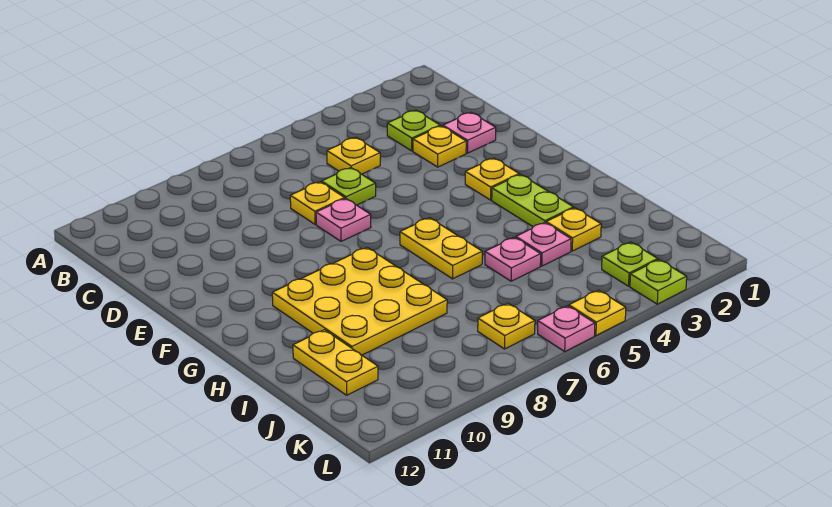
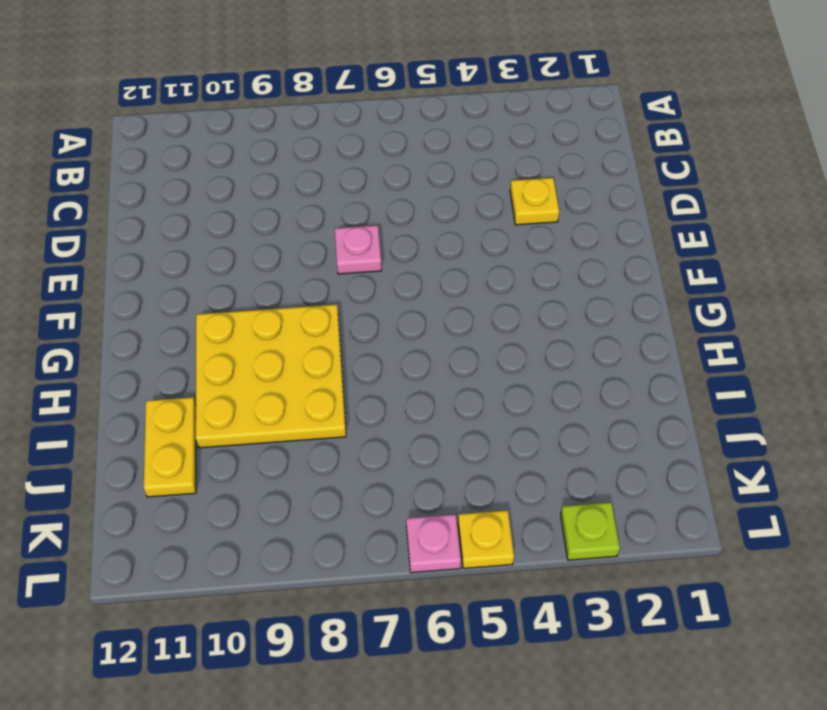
none -> lime 1x1 plate [387,110,440,151]
none -> yellow 1x1 plate [327,138,380,174]
none -> pink 1x1 plate [443,113,496,153]

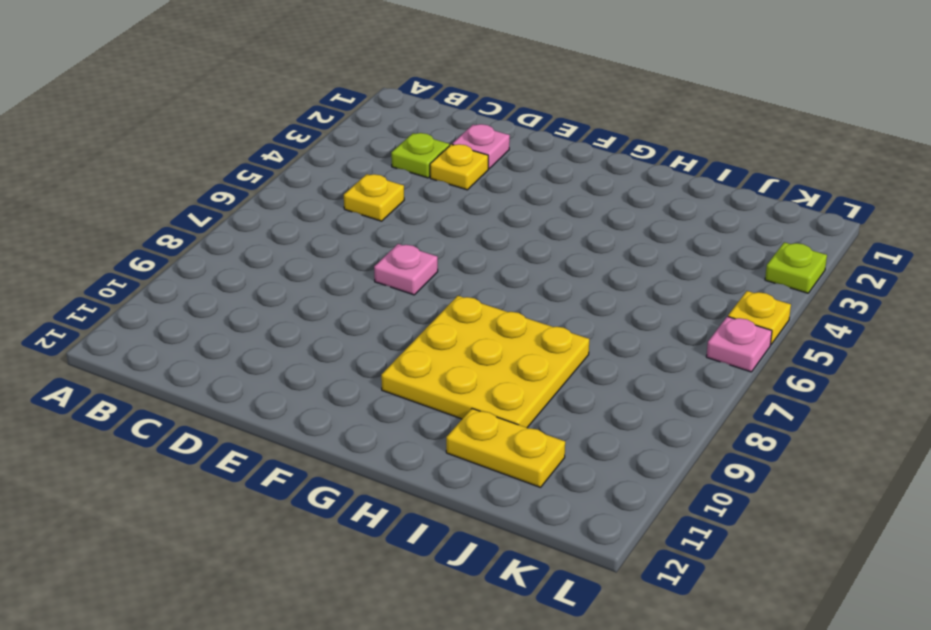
none -> lime 1x1 plate [322,168,376,205]
none -> yellow 1x1 plate [290,182,345,224]
none -> yellow 1x1 plate [465,158,519,200]

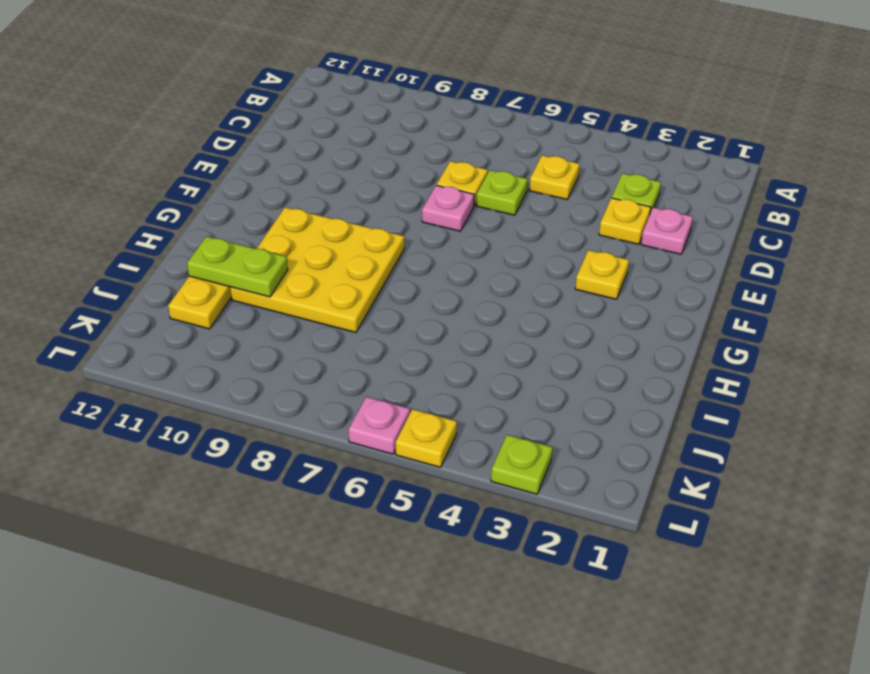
lime 1x2 plate [187,237,288,297] -> lime 1x2 plate turned to [492,175,574,227]
none -> yellow 1x2 plate [400,218,482,279]
none -> yellow 1x1 plate [546,208,601,251]
none -> pink 1x1 plate [516,223,571,266]

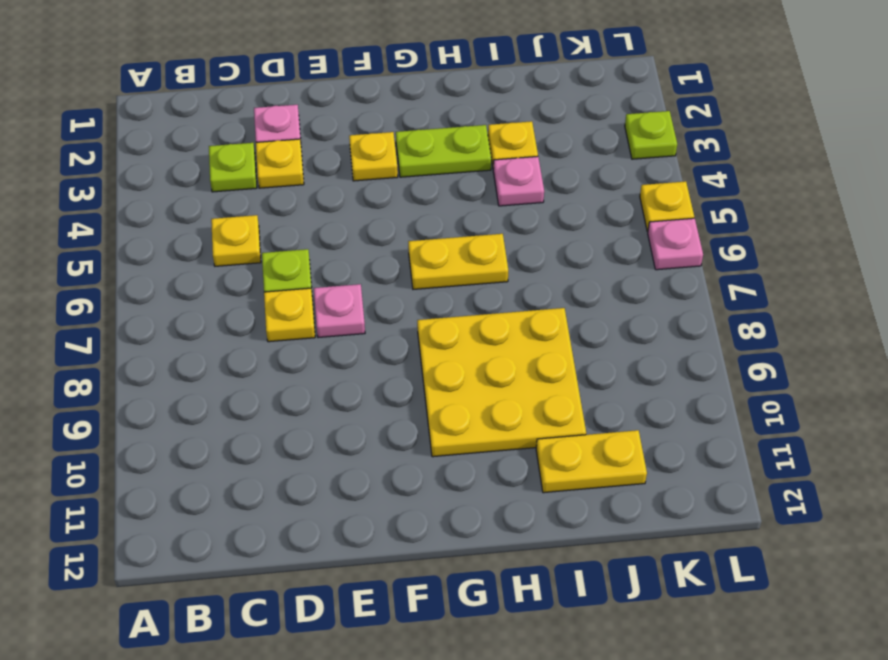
none -> pink 1x1 plate [485,237,541,281]
none -> lime 1x1 plate [602,242,658,286]
none -> yellow 1x1 plate [478,303,535,349]

